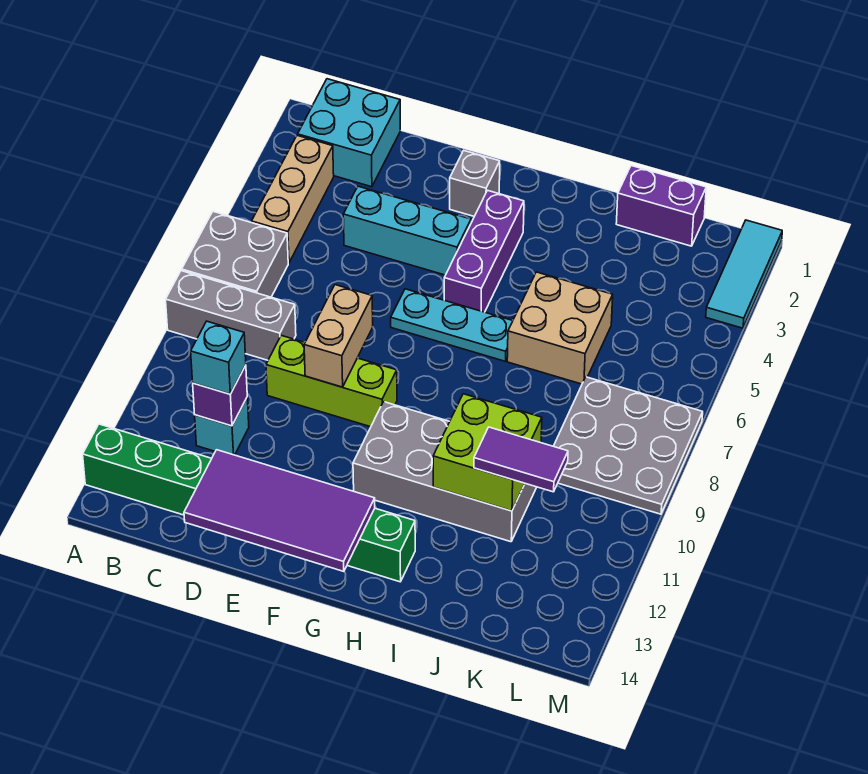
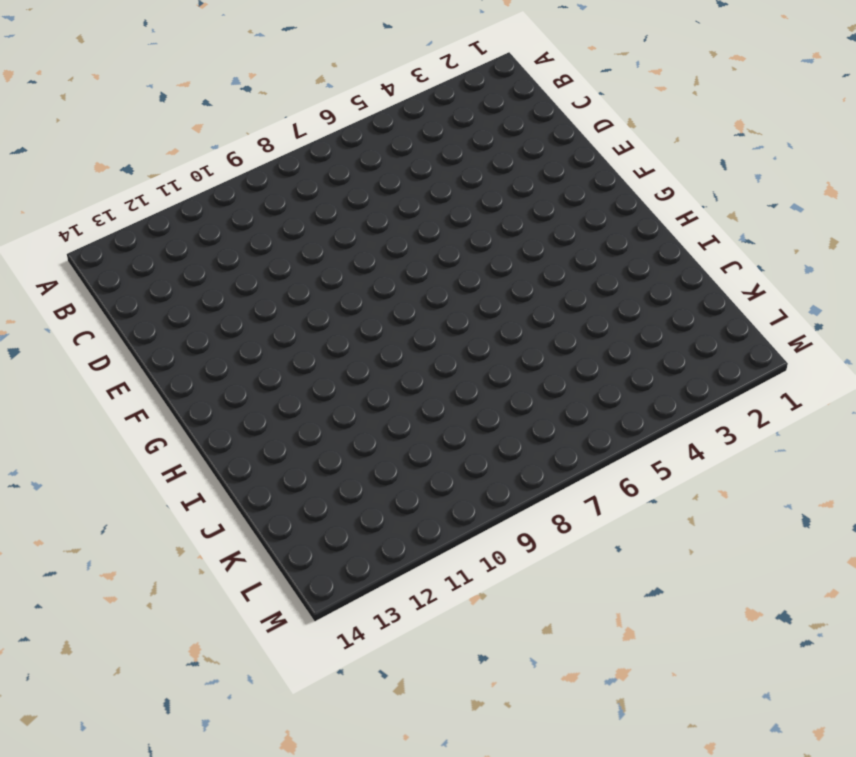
none -> grey 2x2 brick [182,212,288,297]
none -> grey 1x3 brick [166,271,296,360]
none -> green 1x8 brick [83,424,415,582]

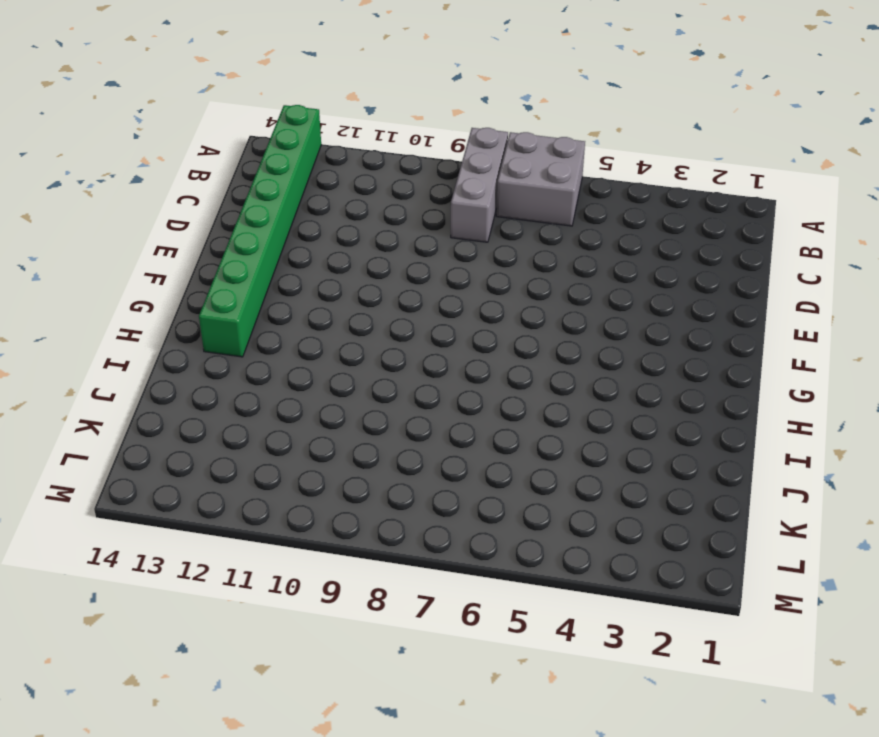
none -> cyan 2x2 brick [298,79,400,187]
none -> tan 1x3 brick [252,135,334,263]
none -> cyan 1x1 brick [195,398,249,455]

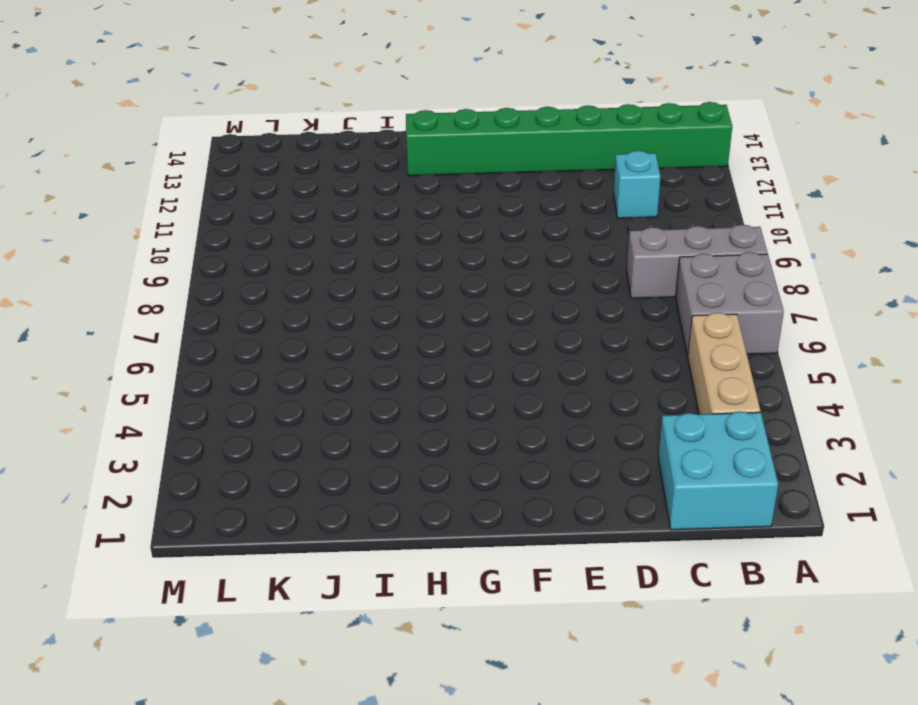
none -> cyan 1x3 brick [343,186,471,275]
none -> lime 1x3 brick [266,335,397,427]
none -> grey 1x1 brick [450,150,500,216]

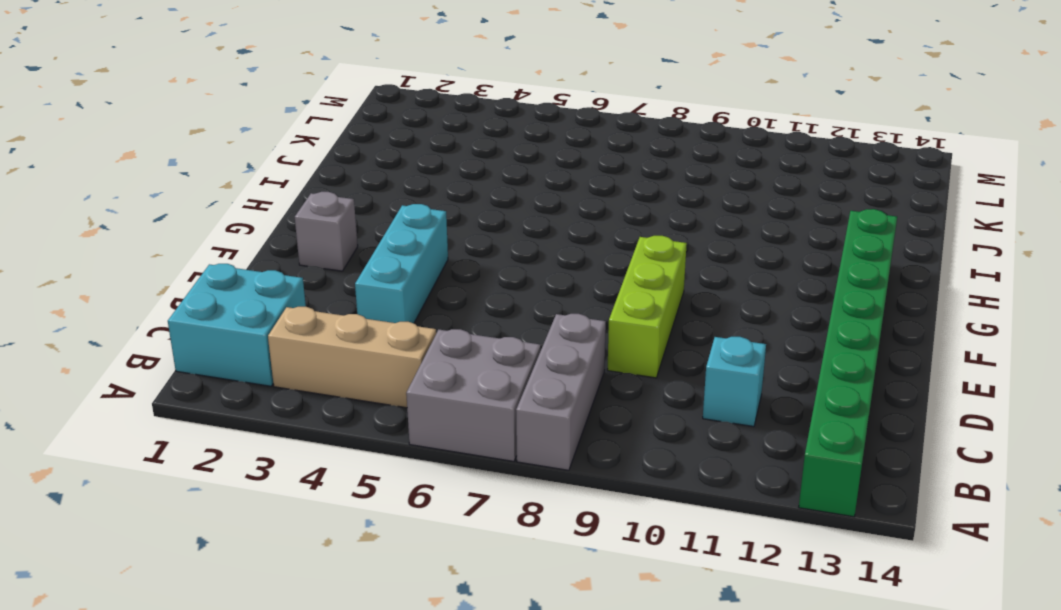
none -> cyan 1x3 plate [391,289,513,361]
none -> purple 1x3 brick [444,190,524,312]
none -> grey 2x4 brick [353,402,537,542]

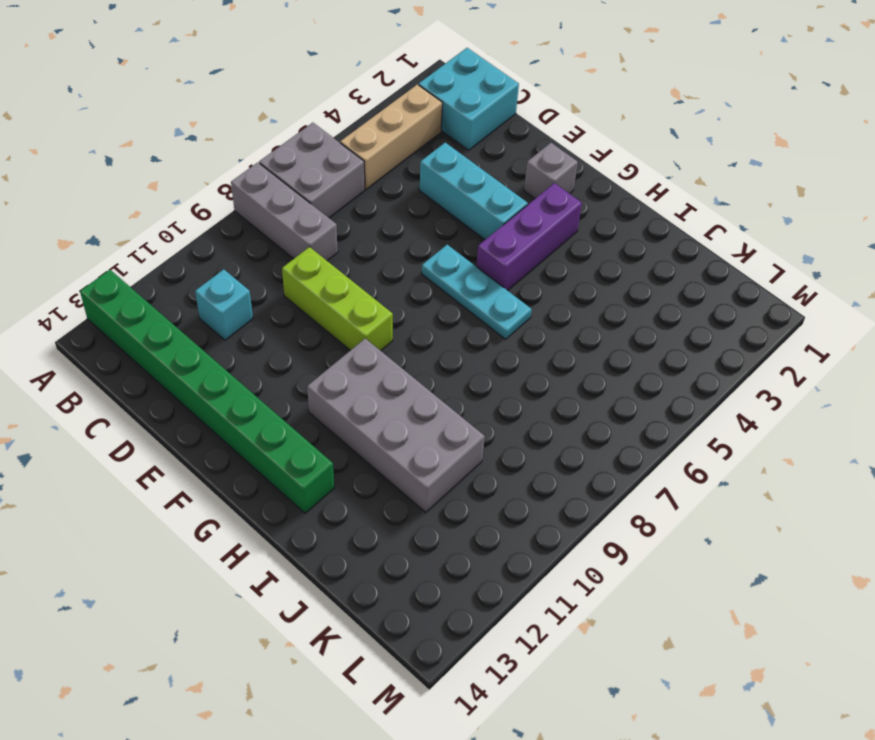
none -> tan 2x2 brick [507,272,613,384]
none -> purple 1x2 brick [616,166,706,246]
none -> grey 3x3 plate [554,377,703,514]

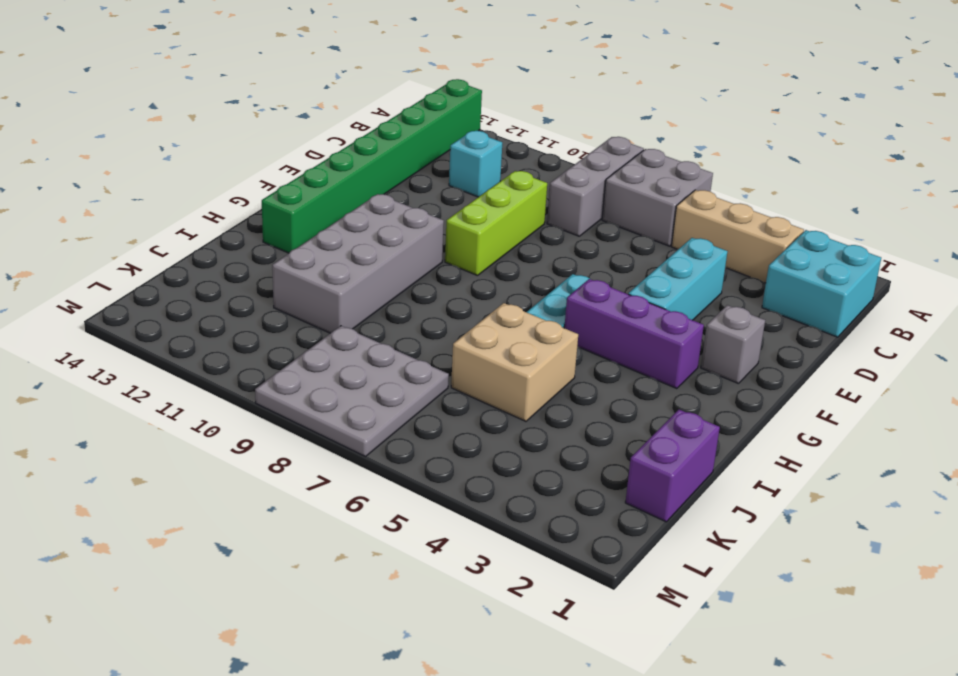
none -> cyan 1x3 tile [706,220,782,328]
none -> purple 1x1 brick [193,365,247,426]
none -> purple 2x4 tile [184,450,375,571]

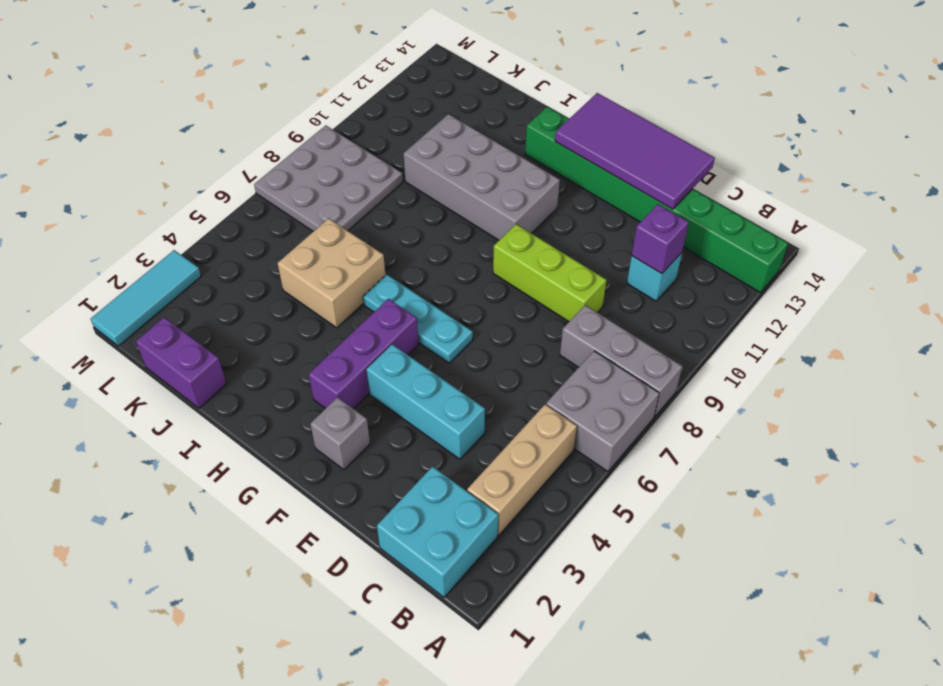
none -> tan 1x2 brick [304,285,373,387]
none -> lime 2x2 brick [433,394,542,511]
none -> cyan 1x1 brick [191,321,246,394]

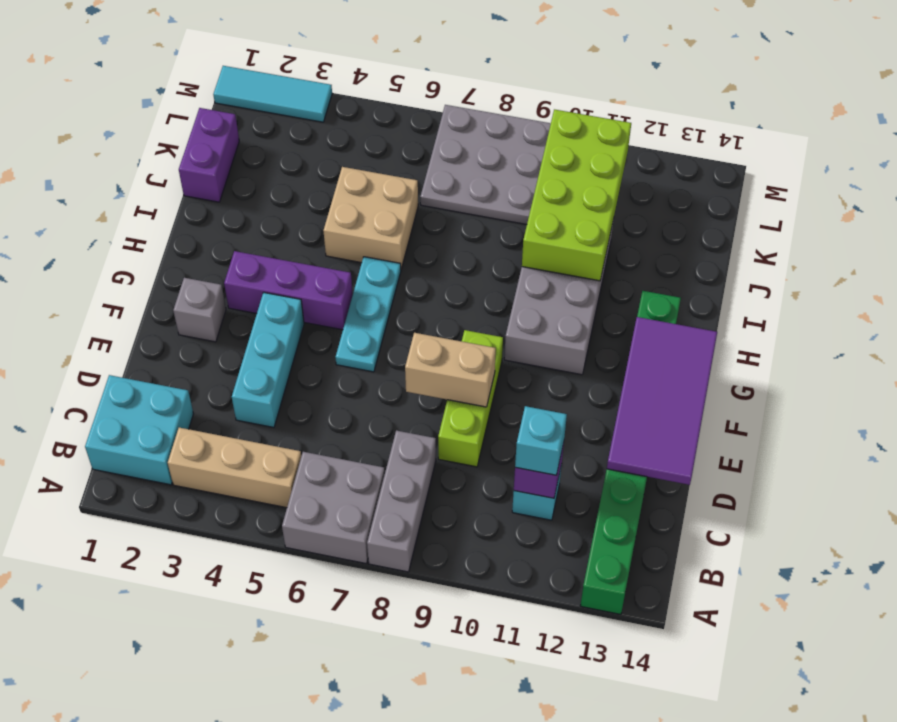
lime 2x4 brick [522,109,631,281] -> lime 2x2 brick [433,394,542,511]
none -> purple 1x2 tile [474,427,568,492]

